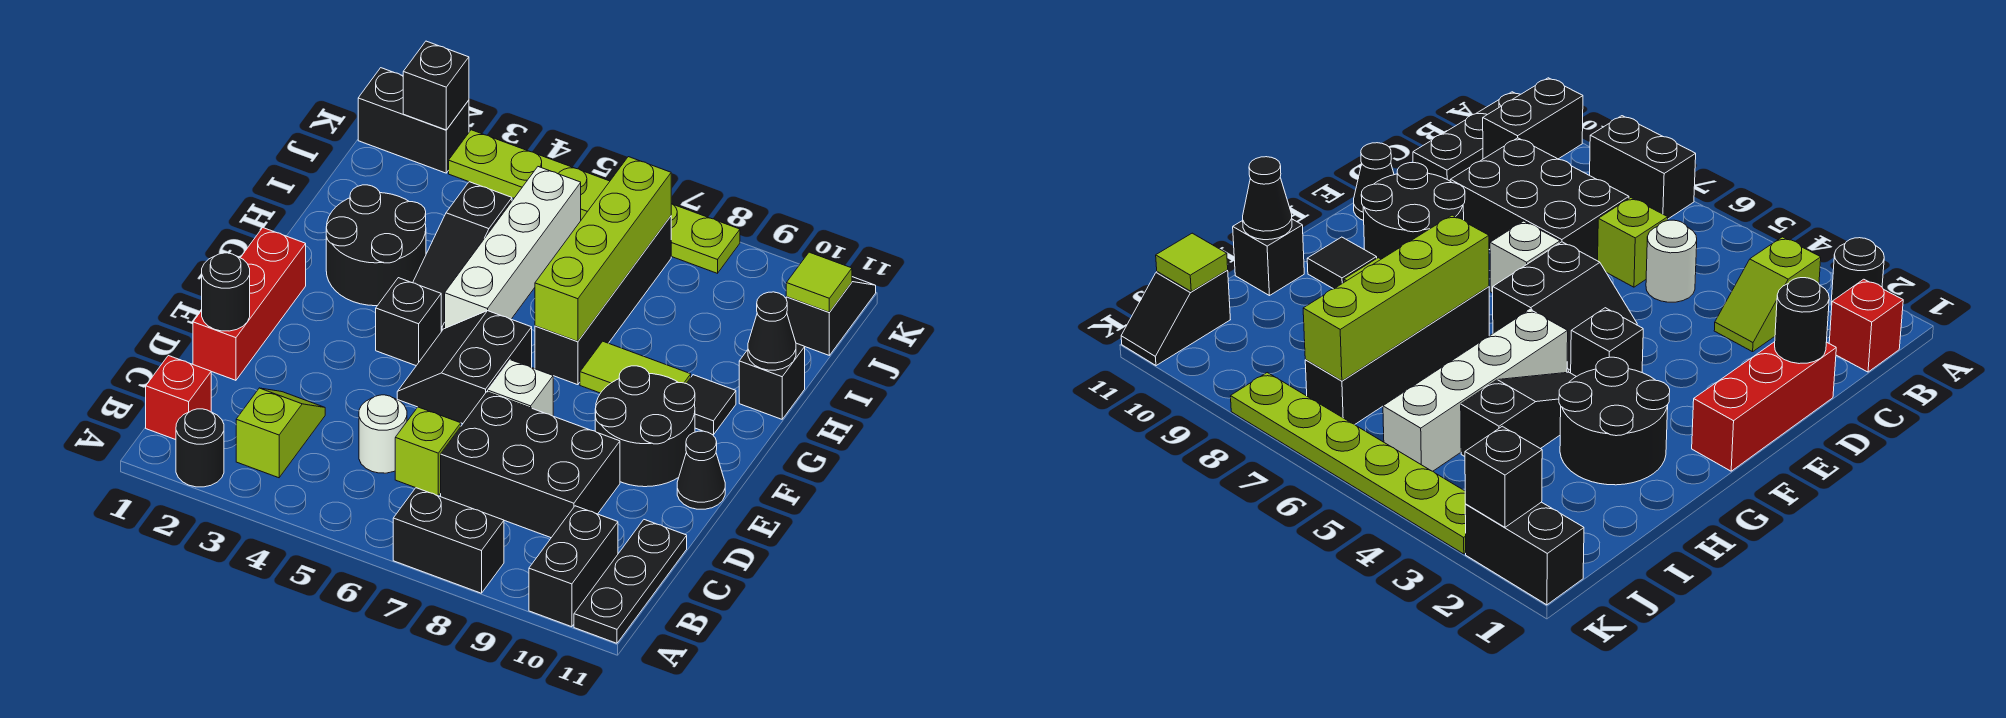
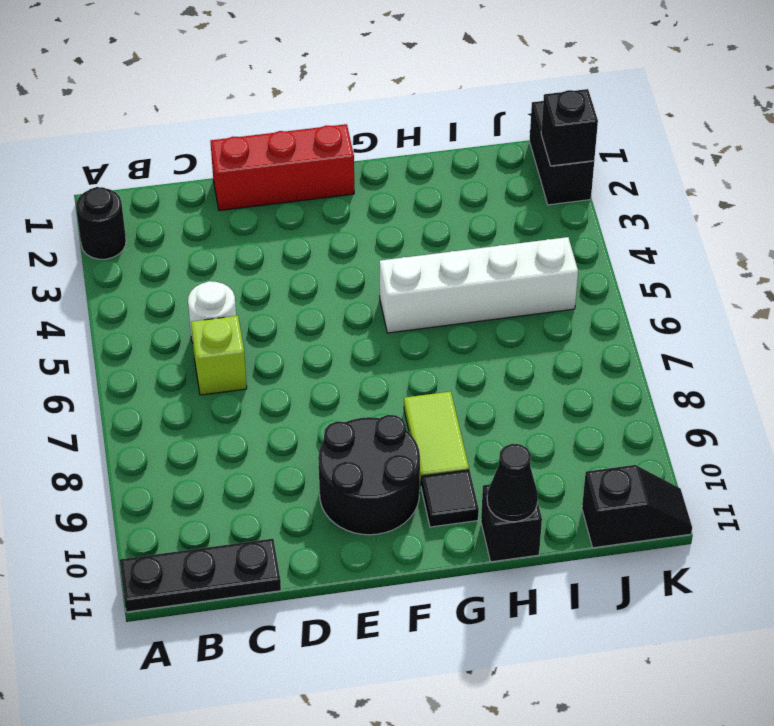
none -> black 1x2 brick [393,488,504,593]
none -> black 1x2 brick [529,506,618,627]
none -> red 1x1 brick [146,356,211,440]
none -> lime 1x2 slope [236,388,325,478]

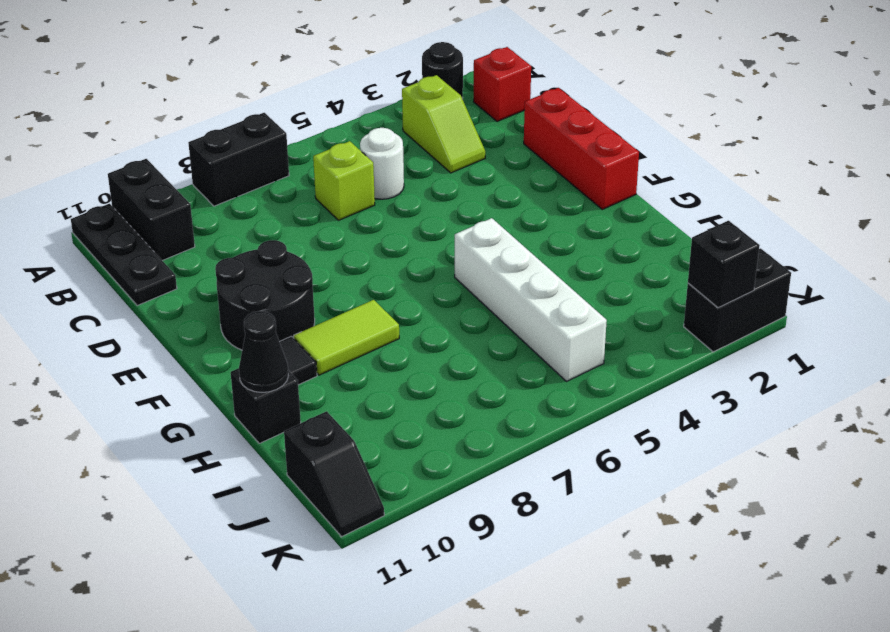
none -> black 2x3 brick [441,392,620,538]
none -> black 2x2 slope [397,311,532,424]
none -> white 1x1 brick [488,360,553,416]
none -> black 1x1 cone [677,431,725,509]

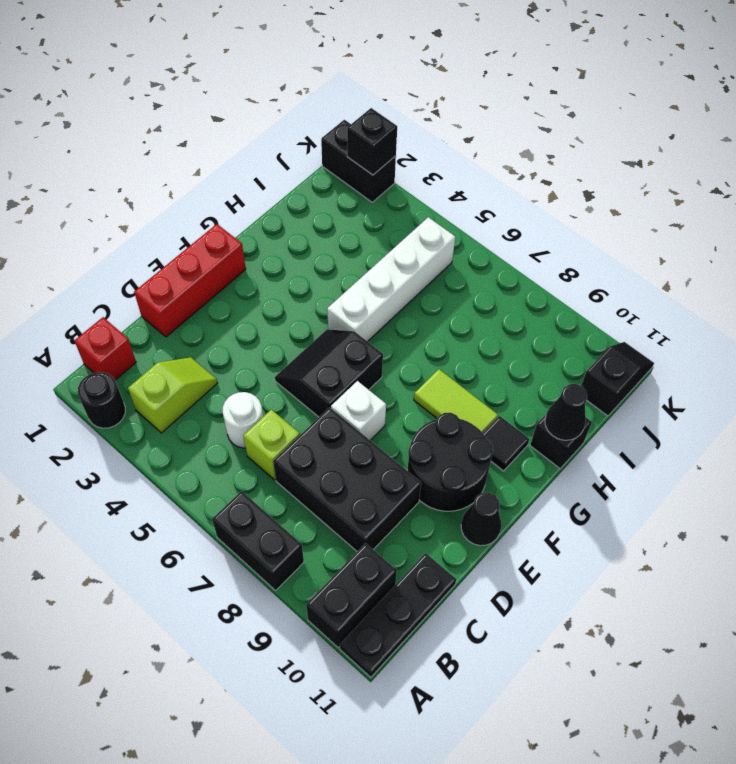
none -> black 1x1 brick [376,278,441,366]
none -> black 2x2 round brick [326,185,426,306]
none -> black 1x3 slope [413,182,512,332]
none -> black 1x4 brick [535,216,671,385]

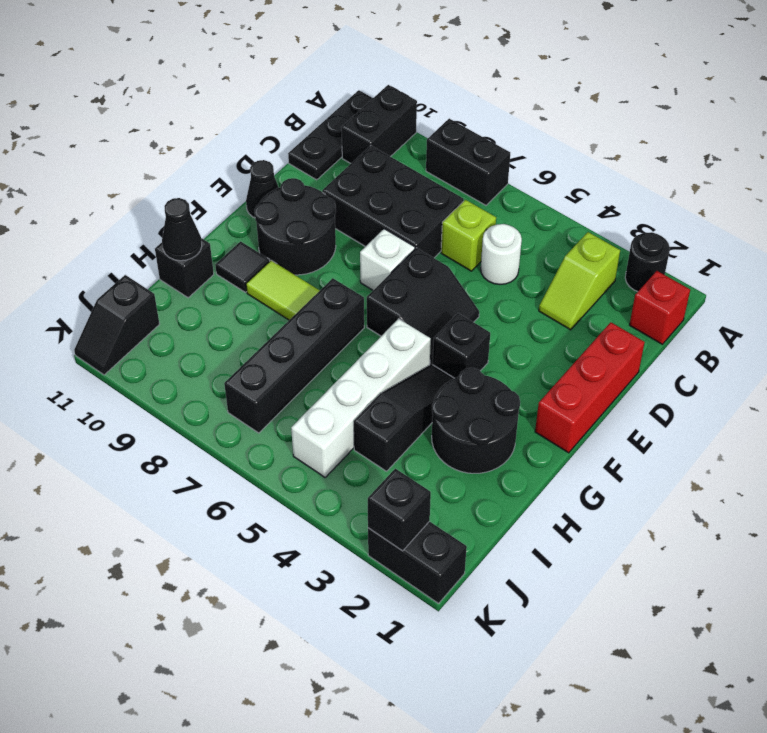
none -> lime 1x6 plate [449,130,740,273]
none -> black 1x1 round brick [202,253,250,331]
none -> lime 1x4 brick [535,157,671,341]
none -> lime 1x1 tile [786,252,852,312]

